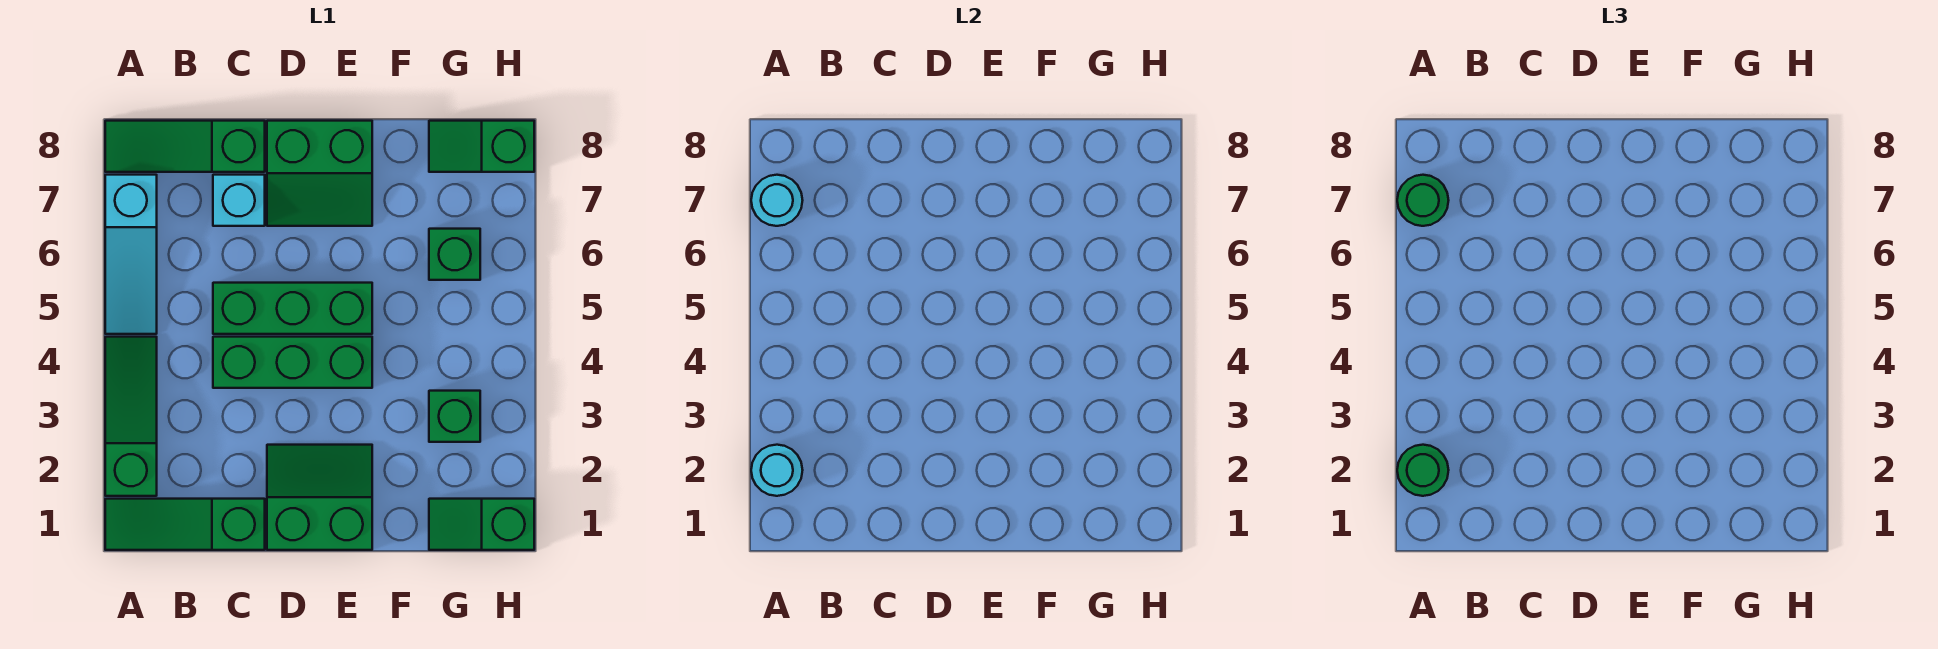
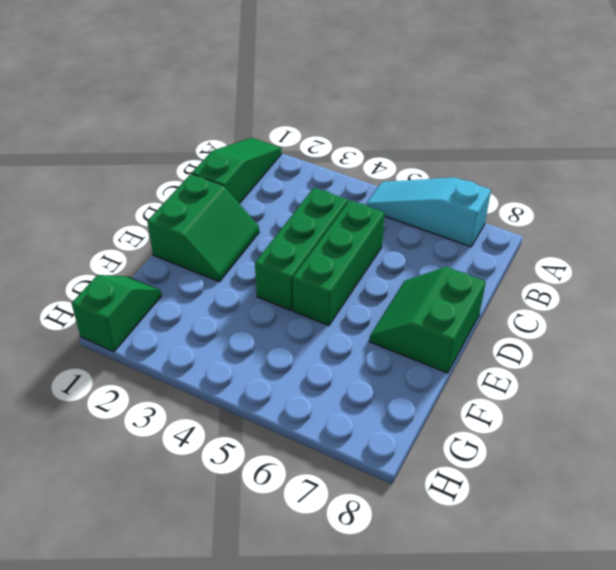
none -> green 1x3 slope [105,337,157,496]
none -> green 1x3 slope [105,121,265,172]
none -> cyan 1x1 brick [213,175,265,226]

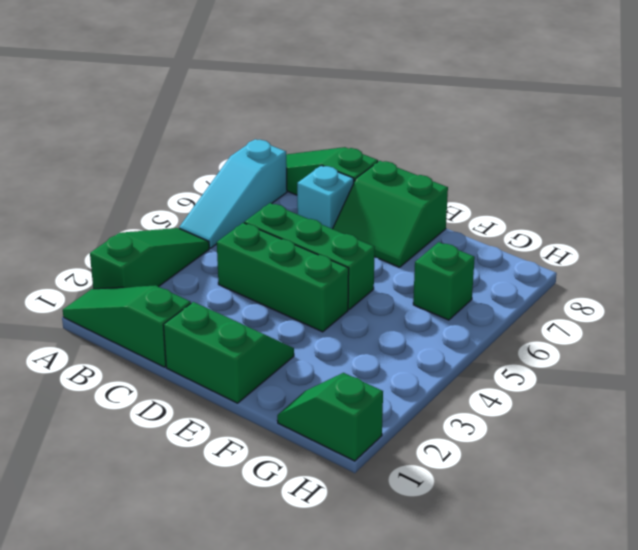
none -> green 1x1 brick [429,391,480,442]
none -> green 1x2 slope [429,121,534,172]
none -> cyan 1x1 round brick [751,445,803,496]

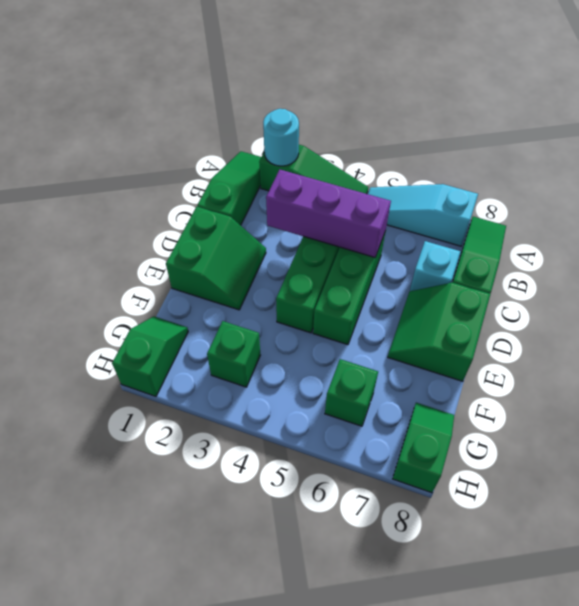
purple 1x3 brick [266,170,391,257] -> none
none -> cyan 1x1 round brick [751,175,803,226]
none -> green 1x1 round brick [1397,445,1449,496]
none -> green 1x1 round brick [1397,175,1449,226]

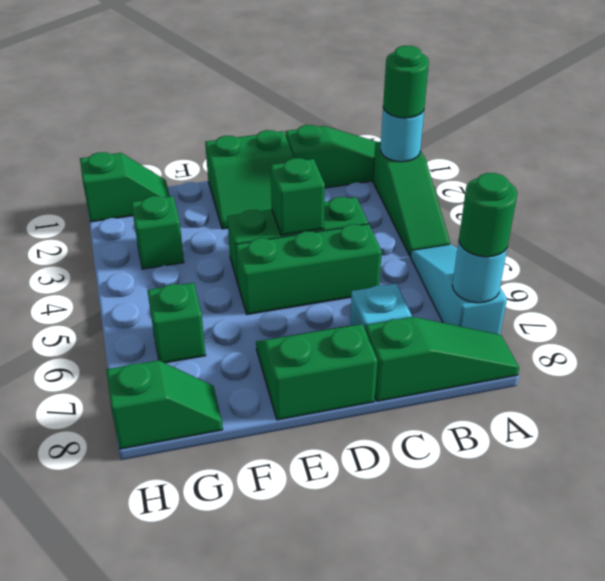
green 1x1 brick [271,158,325,235] -> none

